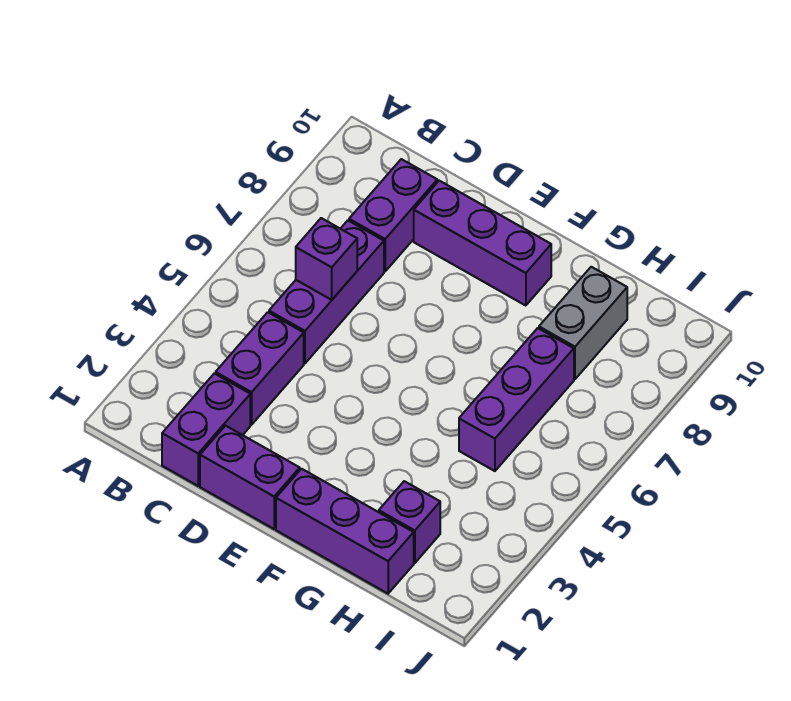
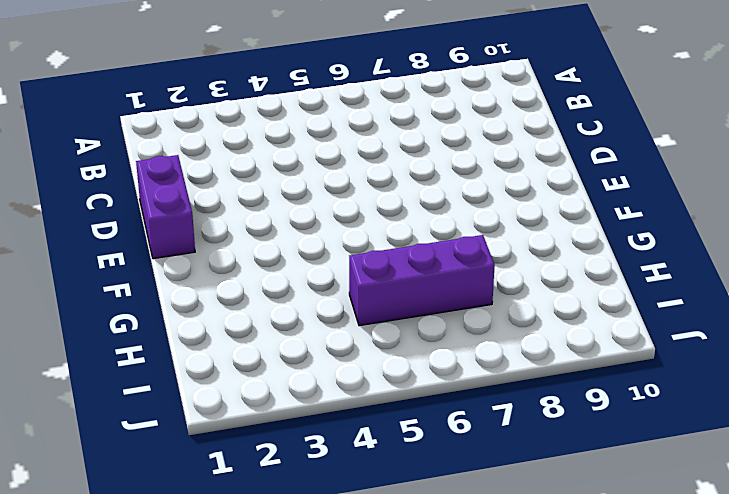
none -> purple 1x2 brick [162,373,250,486]
none -> purple 1x2 brick [216,312,304,425]

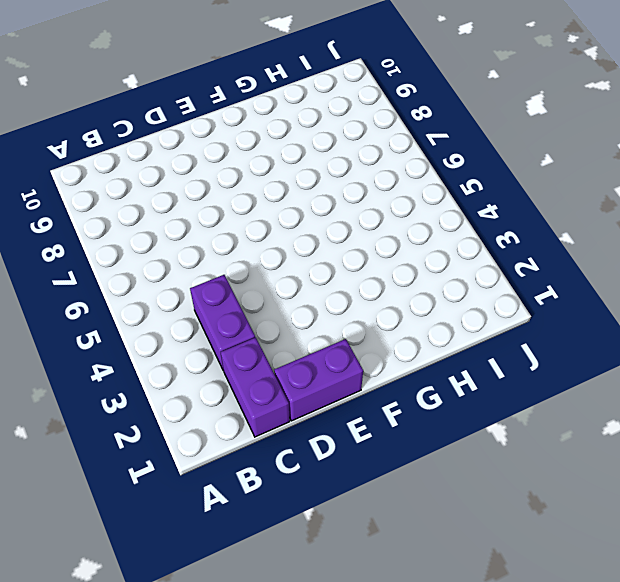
none -> purple 1x3 brick [269,221,384,363]
none -> purple 1x2 brick [349,159,437,271]

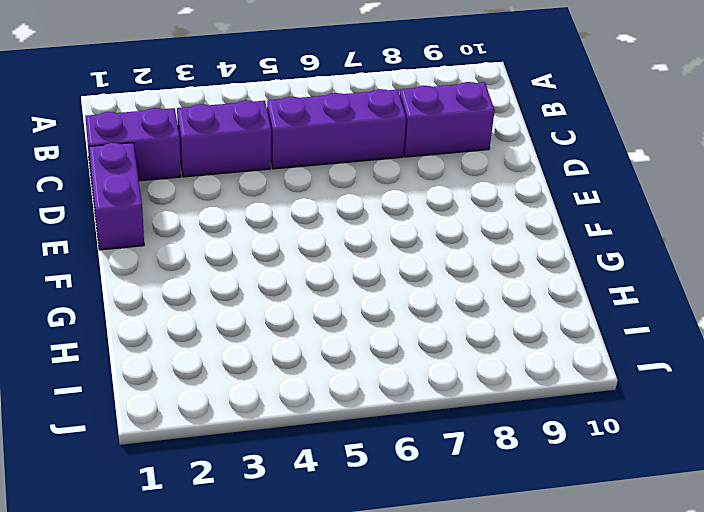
none -> purple 1x3 brick [414,181,551,306]
none -> purple 1x3 brick [276,469,414,594]

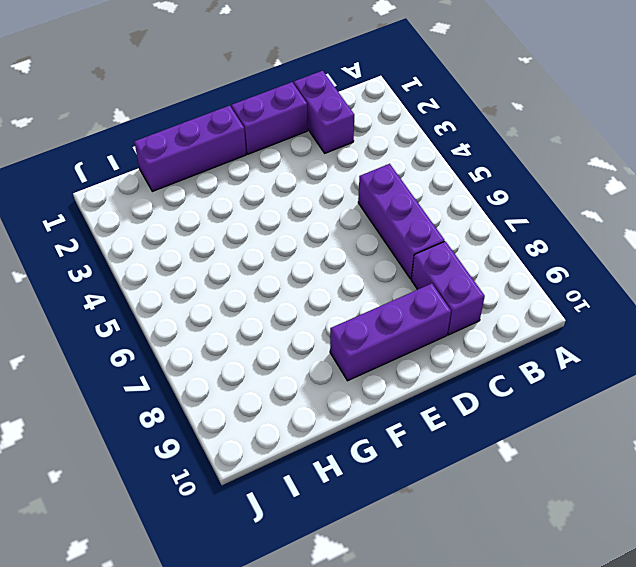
none -> purple 1x2 brick [216,312,304,425]
none -> purple 1x1 brick [379,481,440,563]

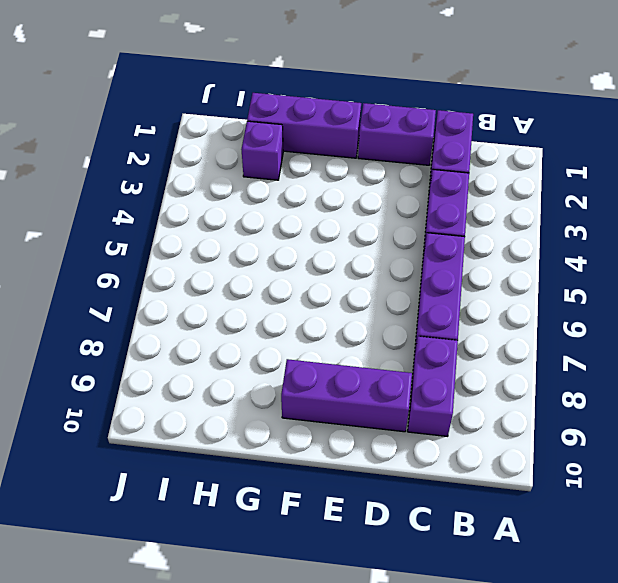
none -> purple 1x3 brick [459,328,574,471]
none -> grey 1x2 brick [539,267,627,379]

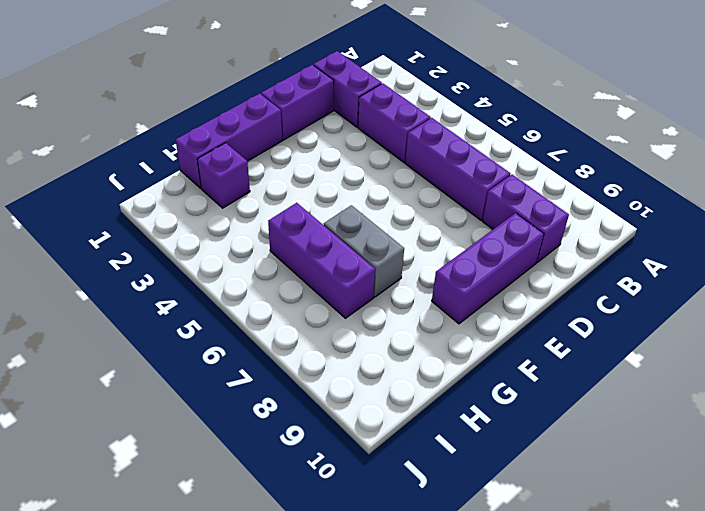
grey 1x2 brick [324,205,404,297] -> grey 1x2 brick moved to [539,267,627,379]
none -> purple 1x1 brick [296,218,357,300]

